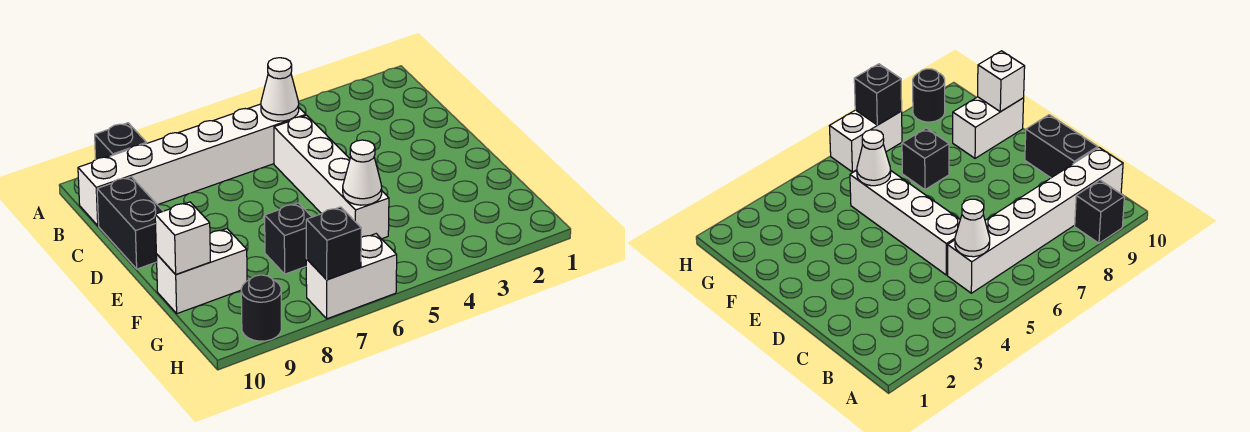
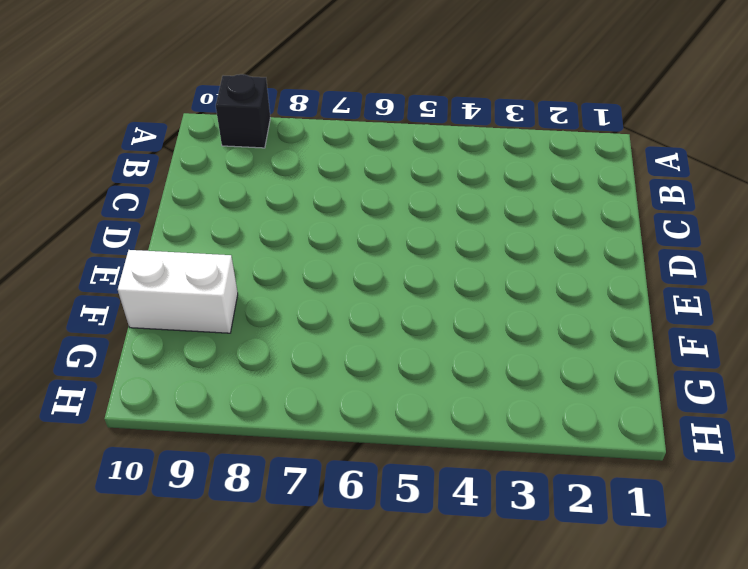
none -> white 1x6 brick [78,104,306,226]
none -> white 1x4 brick [274,115,389,239]
none -> black 1x2 brick [97,177,163,269]

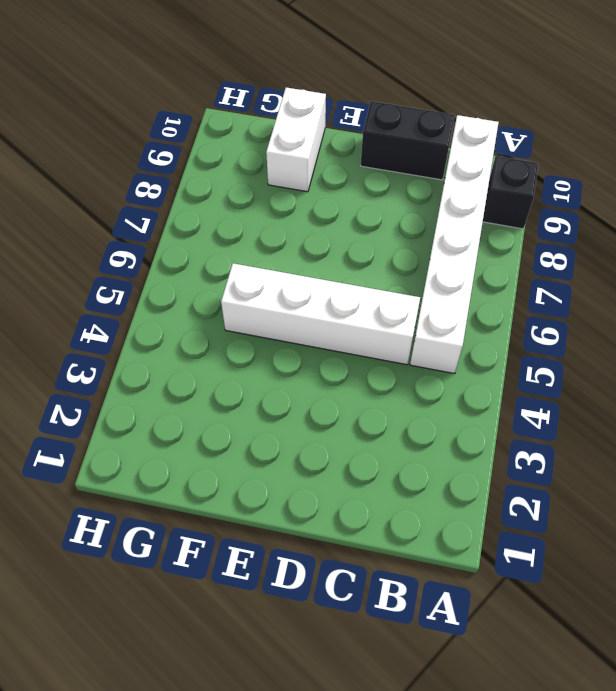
none -> black 1x1 brick [265,203,312,274]
none -> white 1x2 brick [306,234,397,319]
none -> black 1x1 round brick [241,275,281,341]

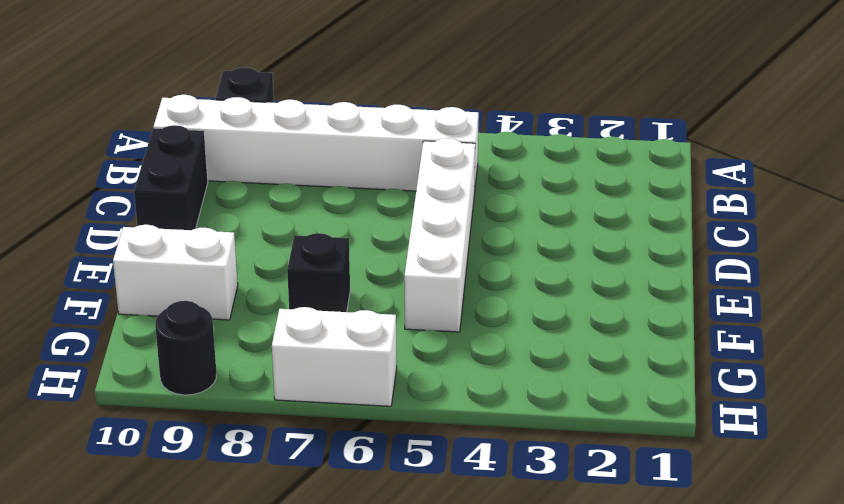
none -> white 1x1 cone [261,58,299,121]
none -> white 1x1 cone [343,140,382,205]
none -> white 1x1 brick [155,202,210,274]

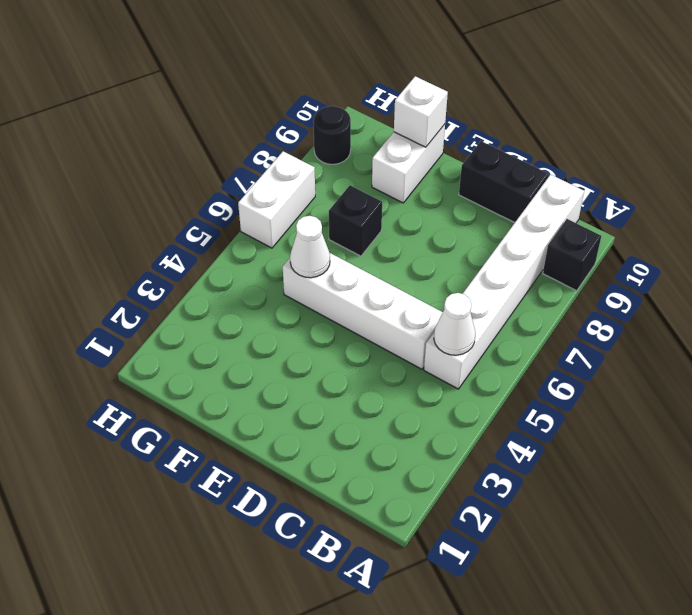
none -> black 1x1 brick [306,207,361,280]

